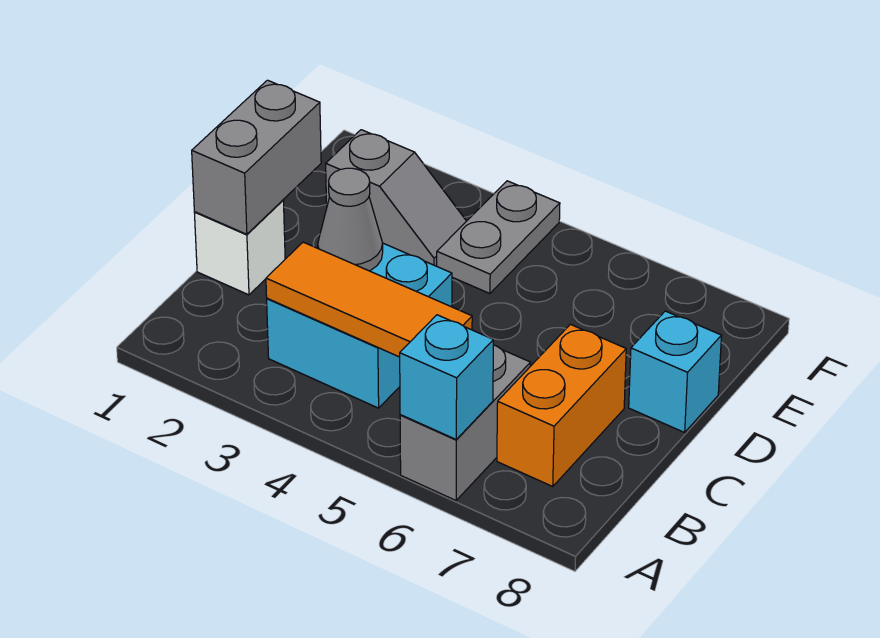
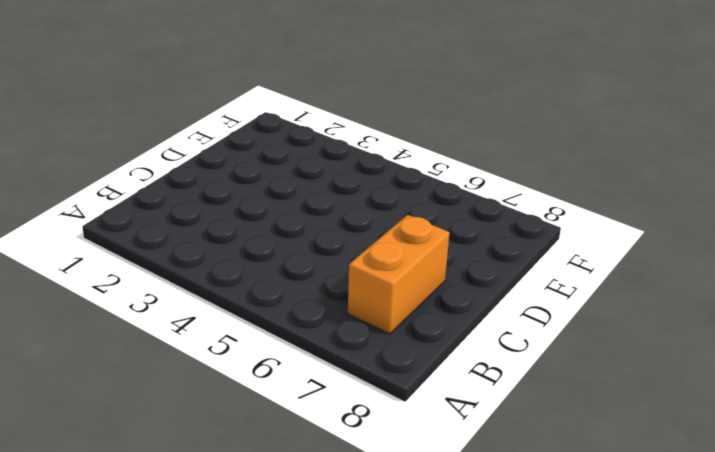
none -> grey 1x2 brick [400,345,531,500]
none -> cyan 2x2 brick [267,243,452,408]

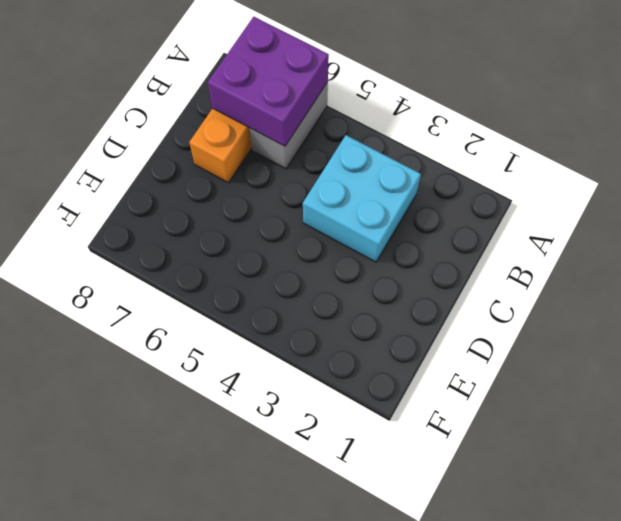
purple 2x2 brick [208,17,329,146] -> cyan 1x1 brick [400,315,493,439]
none -> white 1x1 brick [194,200,285,295]
none -> cyan 1x1 brick [629,311,721,432]

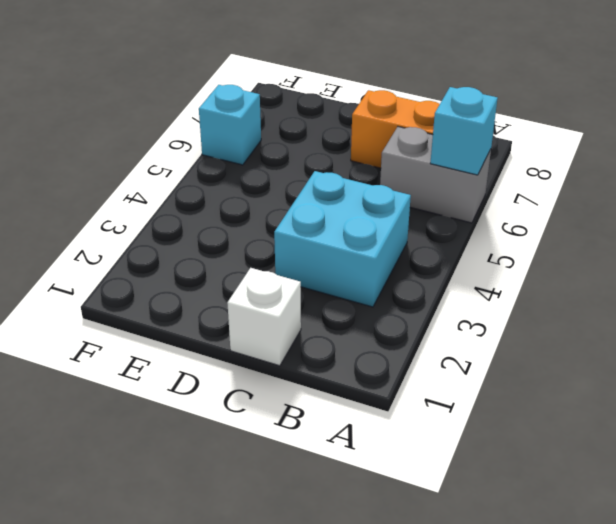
cyan 1x1 brick [199,85,261,165] -> cyan 1x1 brick moved to [629,311,721,432]
none -> grey 1x2 slope [326,130,466,266]
none -> grey 1x2 plate [437,181,560,293]

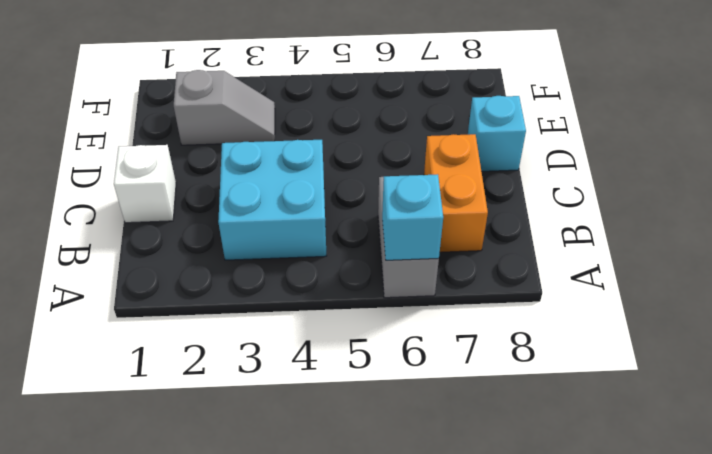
none -> grey 1x2 plate [437,181,560,293]
none -> orange 1x3 tile [266,242,472,357]

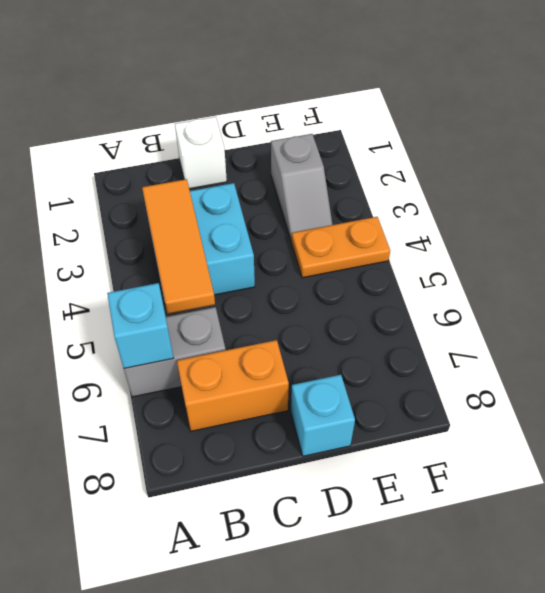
orange 1x2 plate [292,217,390,278] -> grey 1x2 plate [437,181,560,293]
none -> grey 1x2 brick [192,80,321,234]
none -> grey 1x1 cone [318,168,383,271]

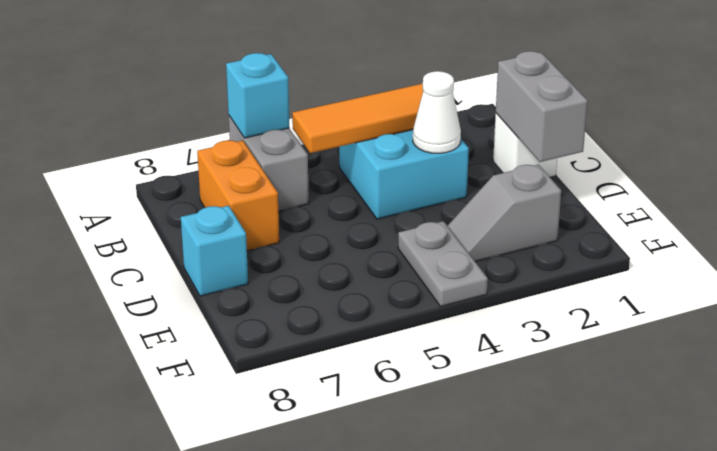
white 1x1 cone [413,71,461,153] -> grey 1x1 cone [318,168,383,271]

